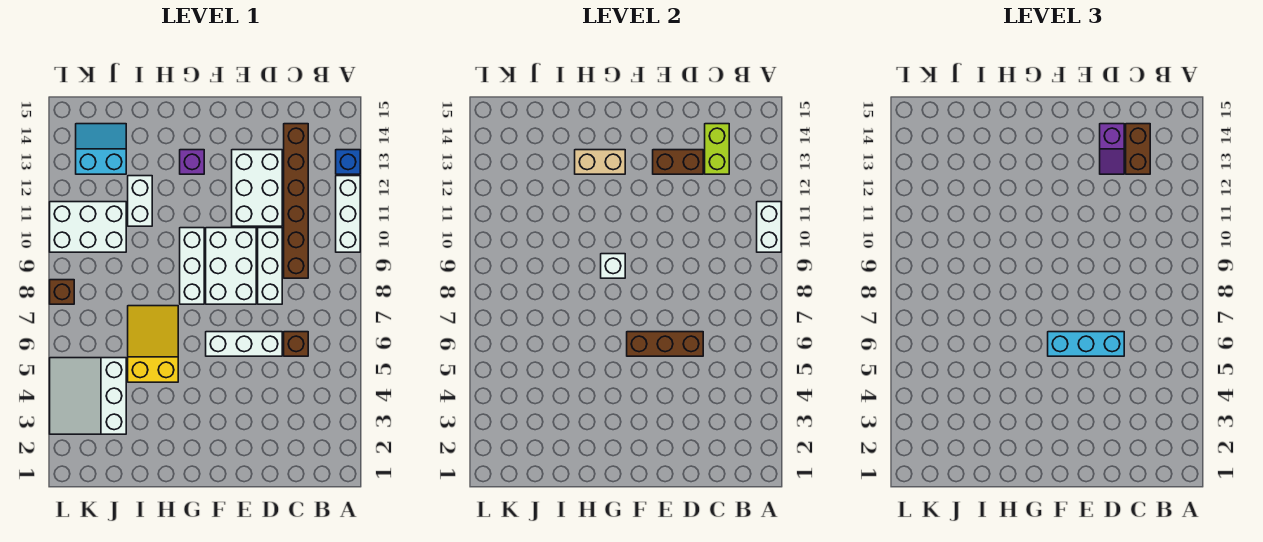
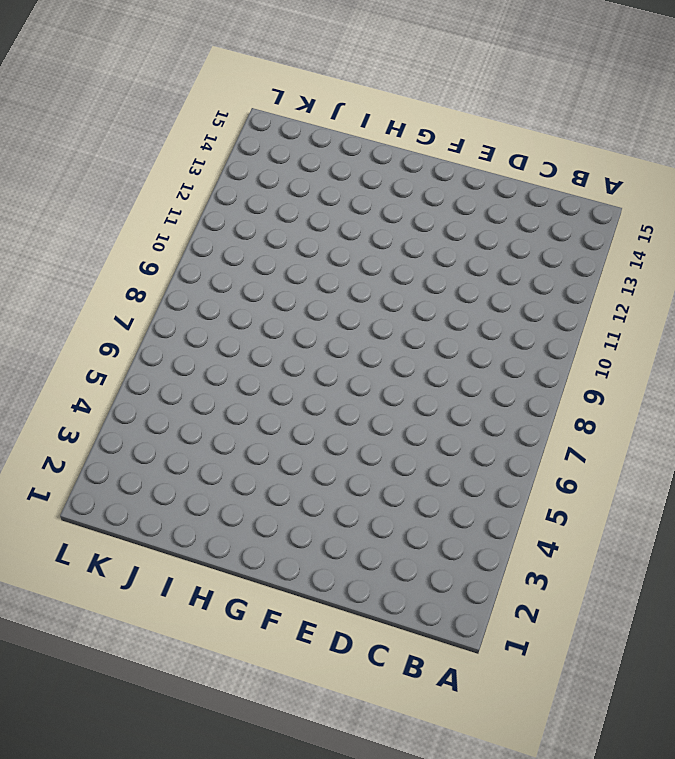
none -> white 1x3 brick [336,176,360,252]
none -> blue 1x1 brick [336,150,360,174]
none -> brown 1x1 brick [284,332,308,356]

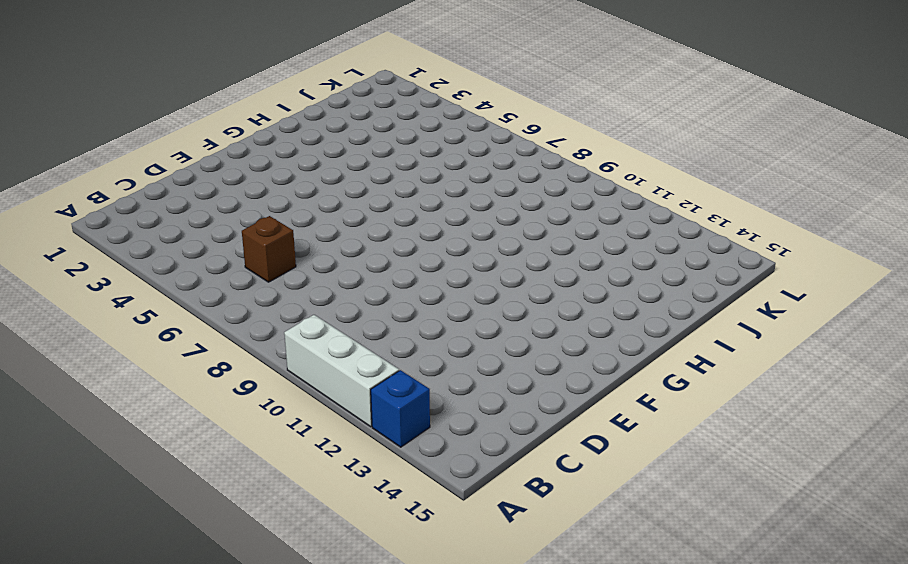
none -> brown 1x6 brick [284,124,308,278]
none -> white 1x3 brick [206,332,282,356]
none -> white 1x3 brick [258,228,282,304]

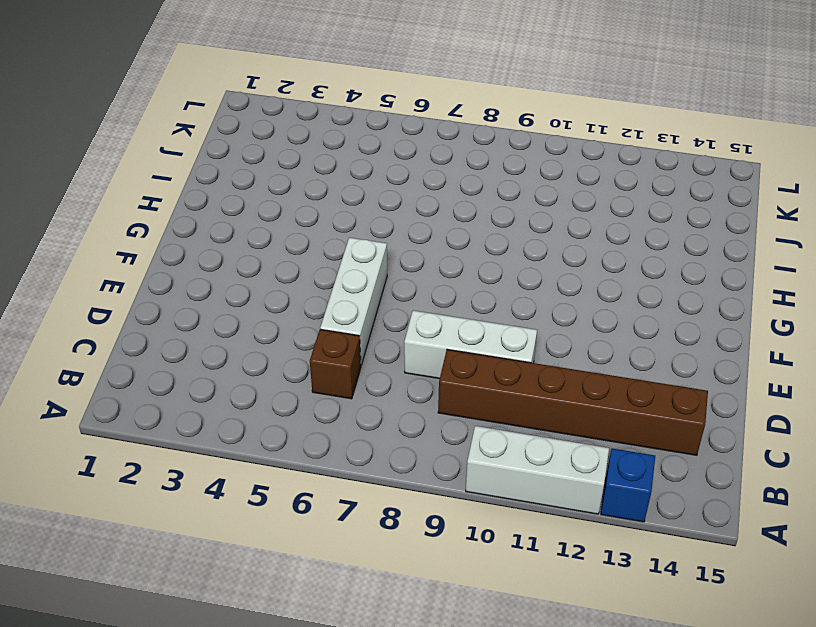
none -> white 2x3 brick [232,150,282,226]
none -> white 2x3 brick [206,228,256,304]
none -> white 1x3 brick [180,228,204,304]

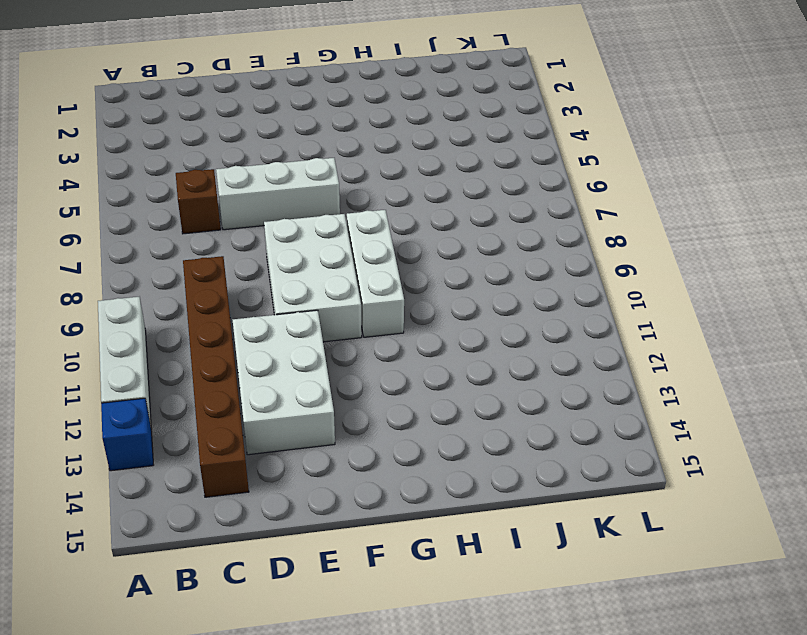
none -> white 1x3 brick [258,228,282,304]
none -> purple 1x1 brick [180,150,204,174]
none -> yellow 2x3 slope [128,306,178,382]

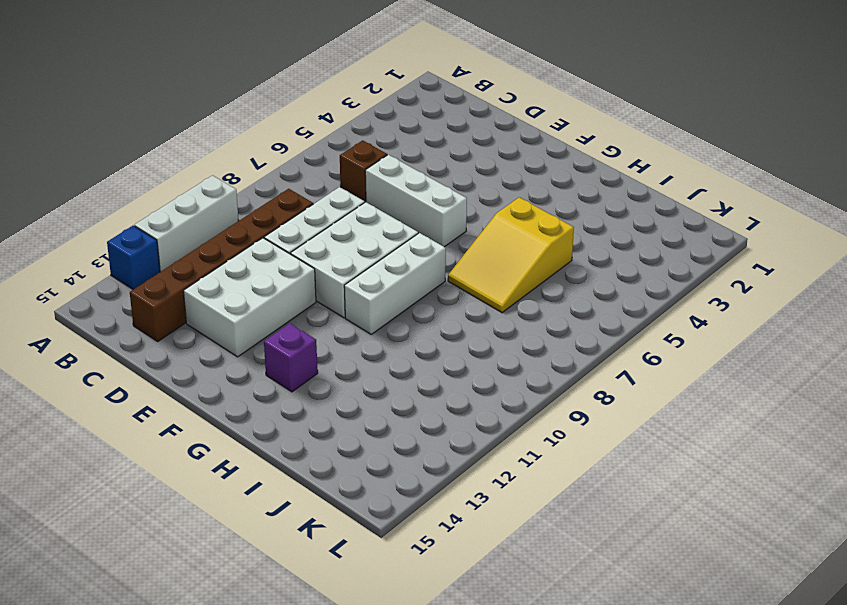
none -> white 1x2 brick [128,176,152,226]
none -> white 3x3 slope [50,358,126,434]
none -> white 2x3 brick [50,202,126,252]

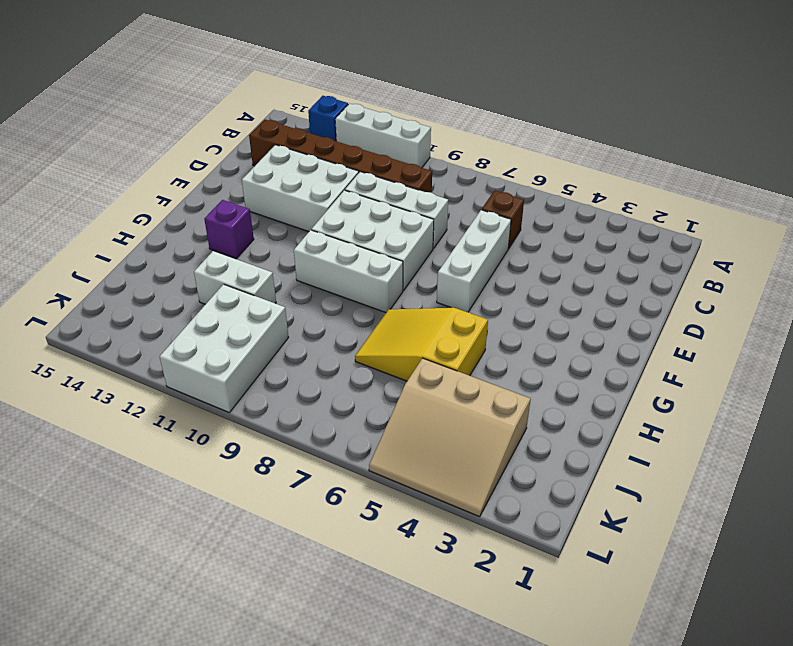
tan 3x3 slope [369,358,531,517] -> white 3x3 slope [50,358,126,434]
none -> cyan 2x2 slope [76,124,126,174]
none -> brown 1x1 brick [50,280,74,304]
none -> white 1x2 brick [757,202,781,252]

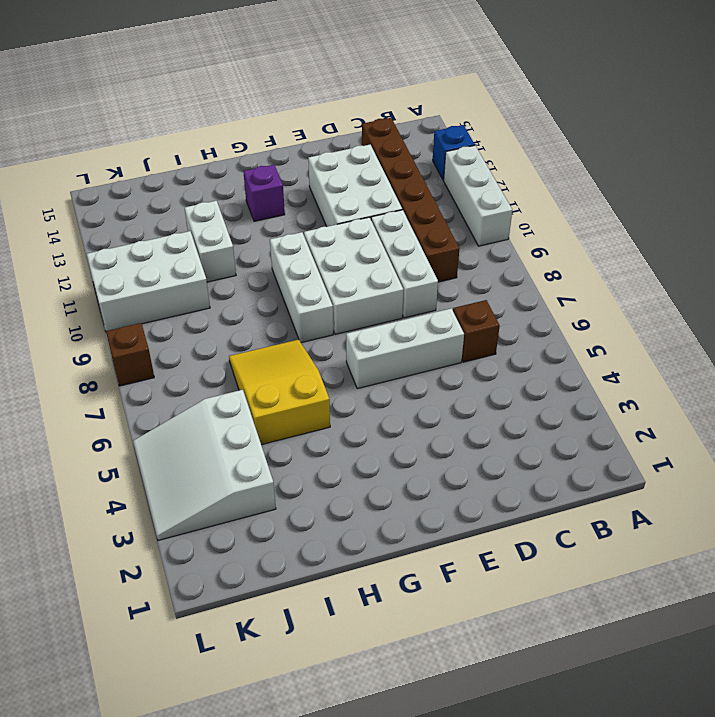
none -> cyan 2x2 slope [76,124,126,174]
none -> white 1x2 brick [757,202,781,252]
none -> lime 1x2 brick [705,124,729,174]

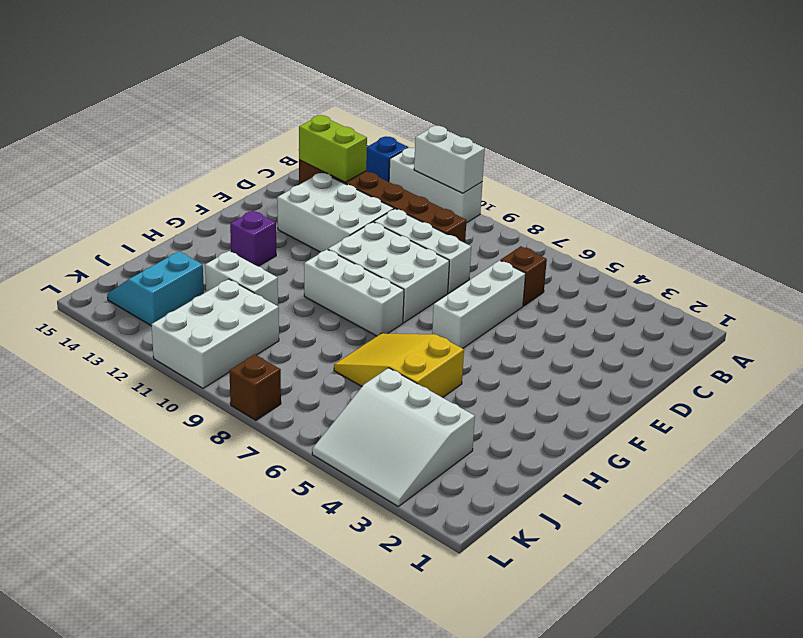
none -> brown 1x3 brick [627,332,703,356]
none -> brown 1x2 brick [653,150,703,174]
none -> white 1x1 brick [601,254,625,278]

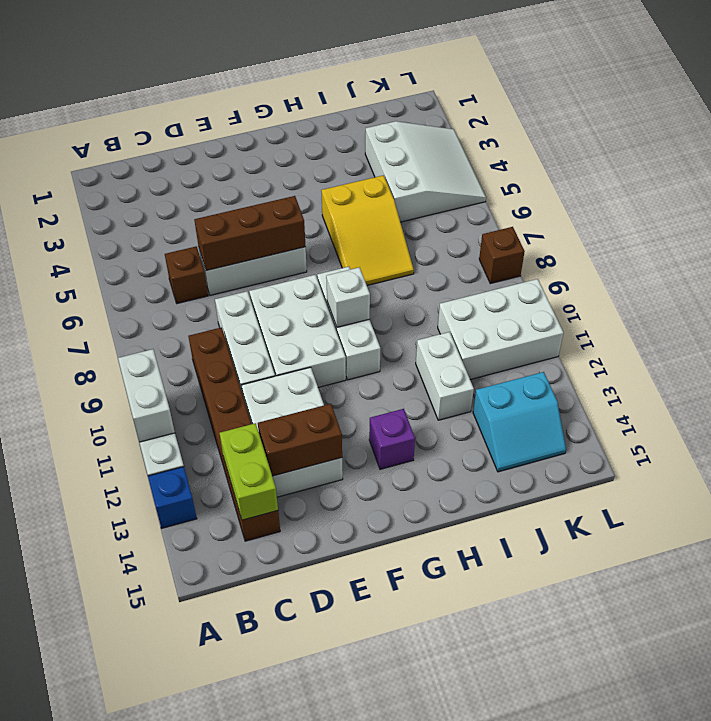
none -> tan 1x2 brick [575,150,625,174]
none -> brown 1x2 brick [1126,124,1150,174]
none -> cyan 1x3 brick [1048,332,1124,356]

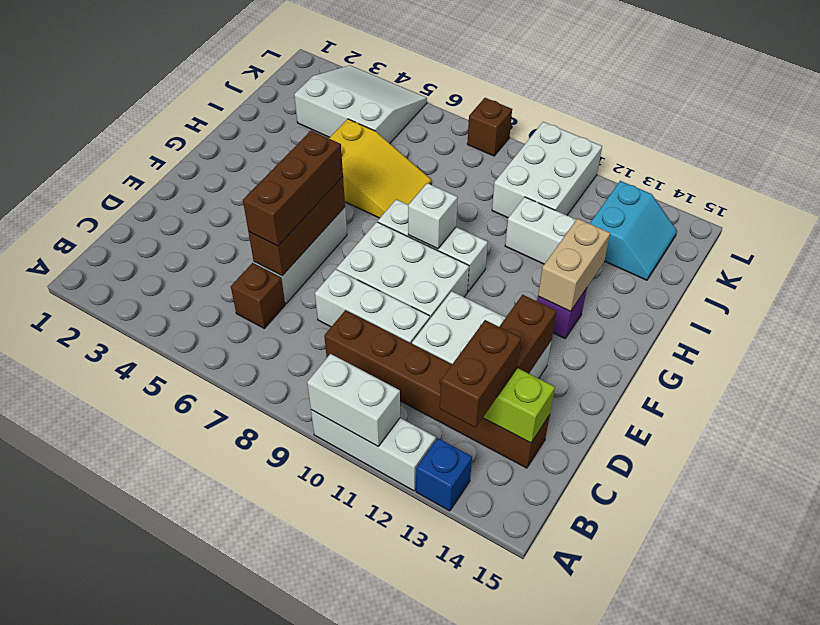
brown 1x2 brick [440,320,521,428] -> brown 1x2 brick turned to [1126,124,1150,174]
brown 1x3 brick [243,131,343,246] -> cyan 1x3 brick [1048,332,1124,356]
none -> purple 1x2 slope [1100,124,1124,174]

